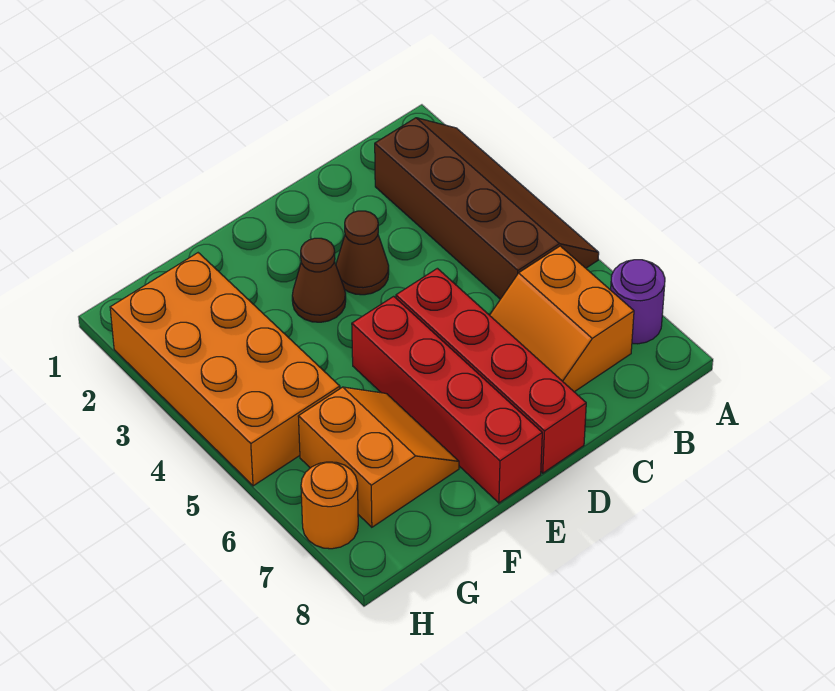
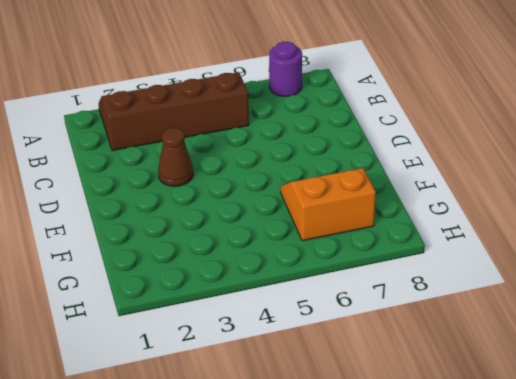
none -> orange 2x2 slope [490,246,634,392]
none -> red 1x4 brick [396,268,586,473]

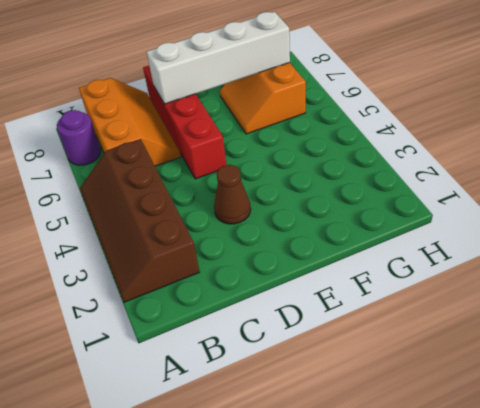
orange 2x3 slope [79,78,181,166] -> orange 2x2 slope [490,246,634,392]
white 1x4 brick [147,12,290,104] -> none
none -> brown 1x1 cone [292,238,346,322]
none -> red 1x4 brick [352,296,542,503]

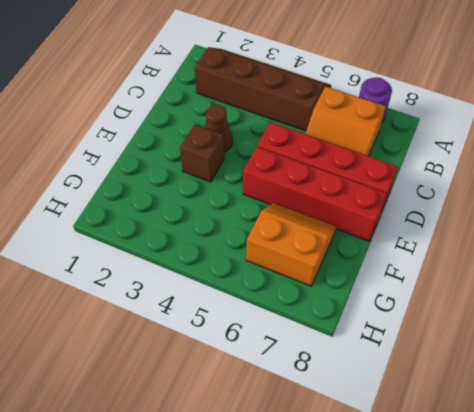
brown 1x1 brick [180,124,224,182] -> brown 1x1 cone [292,238,346,322]
none -> orange 2x4 brick [110,253,340,486]
none -> orange 1x1 round brick [301,462,358,549]

